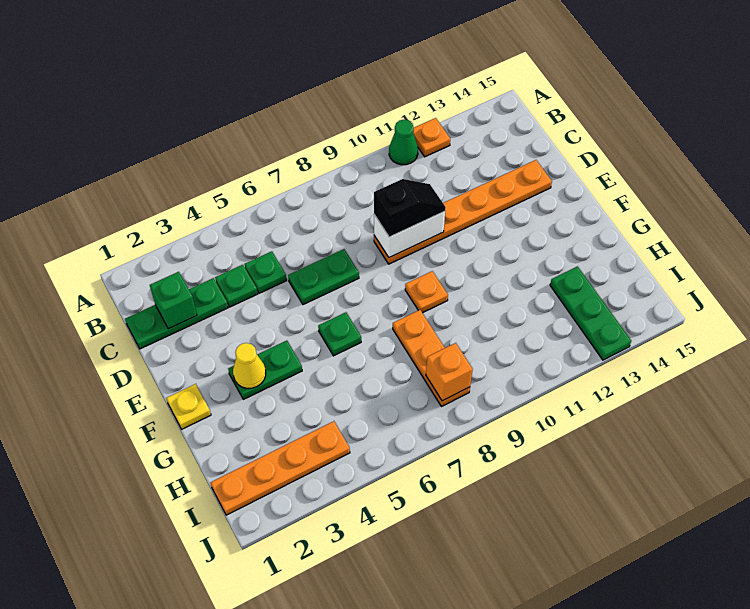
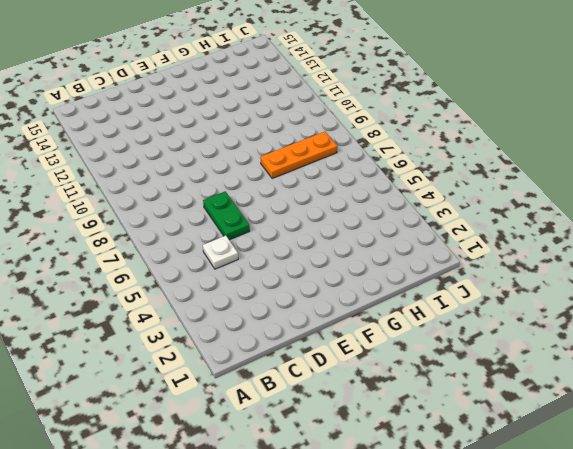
white 1x1 plate [203,236,238,269] -> green 1x1 plate [245,251,287,293]
none -> green 1x1 cone [389,119,418,165]
none -> orange 1x1 plate [413,118,450,157]
none -> green 1x3 plate [125,278,228,349]

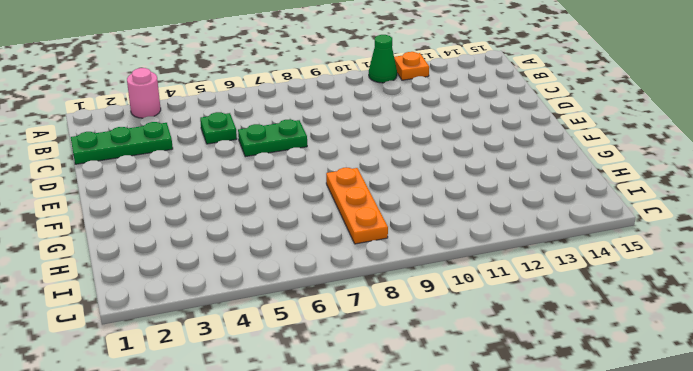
pink 1x1 round brick [127,68,161,118] -> none
none -> green 1x1 plate [215,265,258,307]
none -> orange 1x6 plate [374,160,552,264]
none -> yellow 1x1 plate [166,384,211,429]

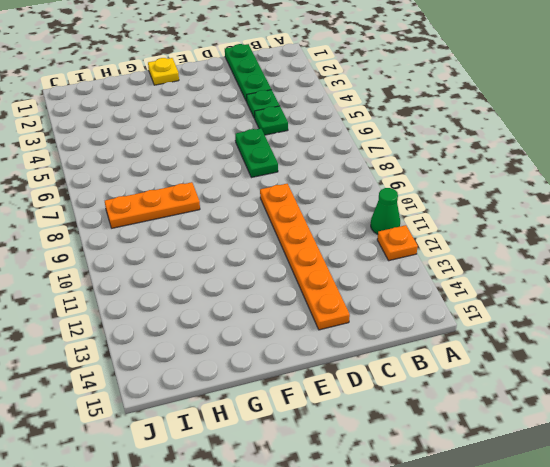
none -> green 1x2 plate [228,341,302,399]
none -> green 1x1 plate [318,312,361,356]
none -> orange 1x1 plate [405,271,448,313]

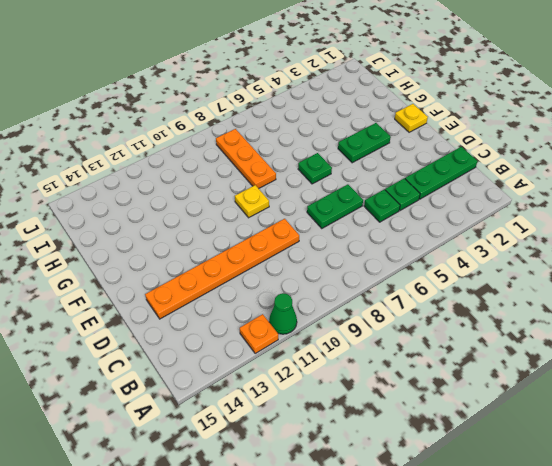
yellow 1x1 plate [235,185,269,218] -> orange 1x1 plate [405,271,448,313]
none -> green 1x3 plate [550,266,631,360]
none -> orange 1x4 plate [211,421,350,515]
none -> green 1x1 brick [150,272,197,329]

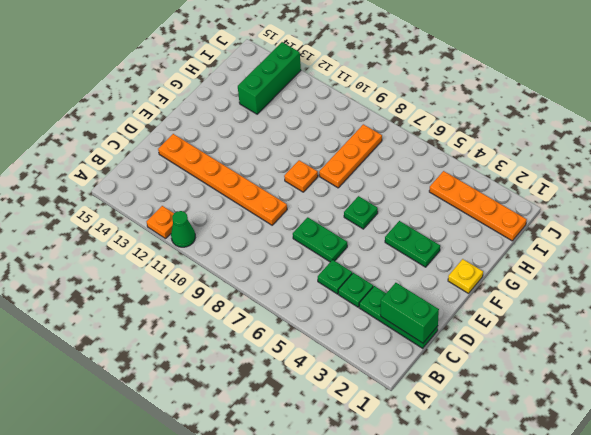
green 1x2 brick [381,283,439,343] -> green 1x1 brick [150,272,197,329]
green 1x3 brick [238,42,301,114] -> green 1x3 plate [550,266,631,360]
none -> white 1x2 brick [374,211,445,257]
none -> yellow 1x1 cone [233,343,266,388]
none -> orange 1x1 brick [426,343,473,401]

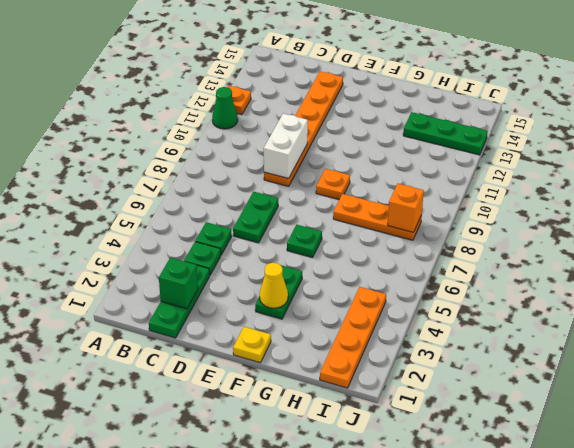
none -> black 1x2 slope [374,179,446,237]

